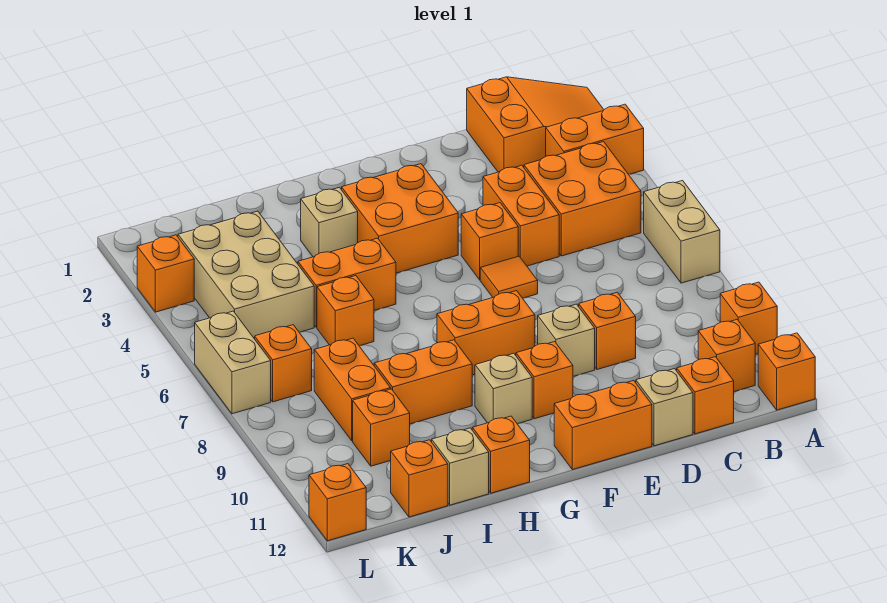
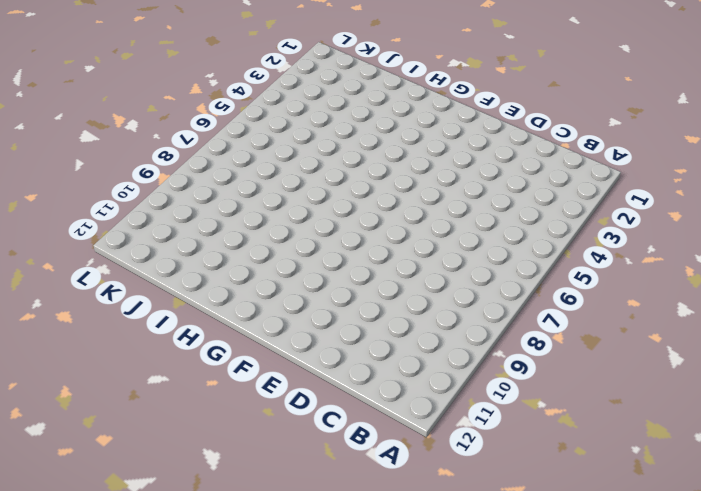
none -> orange 2x3 slope [467,77,604,172]
none -> orange 1x2 brick [546,104,644,175]
none -> tan 1x2 brick [644,181,720,283]
none -> orange 1x1 brick [720,282,777,355]

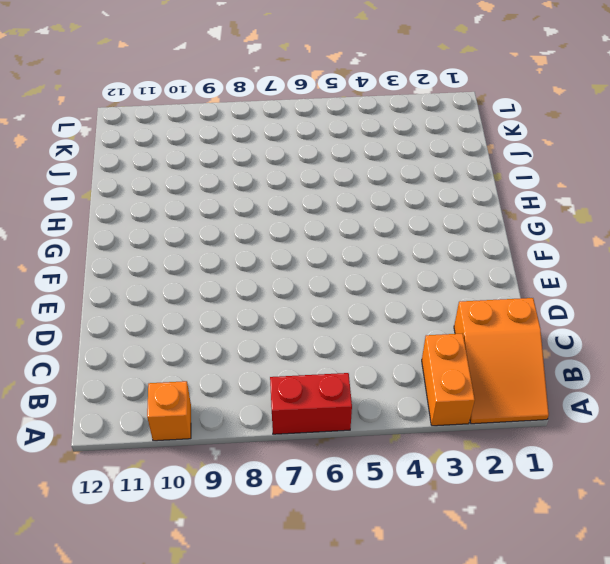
red 1x2 brick [270,373,352,434] -> tan 1x2 brick [644,181,720,283]
none -> orange 1x1 brick [758,333,815,410]
none -> orange 2x2 brick [524,142,641,256]
none -> orange 1x1 brick [698,320,755,392]
none -> orange 1x1 brick [677,357,734,434]

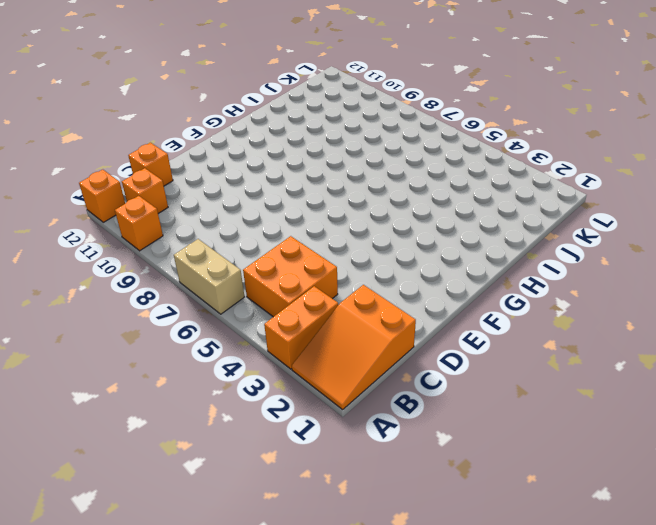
none -> orange 1x2 brick [483,165,559,266]
none -> orange 1x1 brick [579,292,636,369]
none -> tan 1x1 brick [636,369,693,446]
none -> orange 1x1 brick [461,203,518,280]

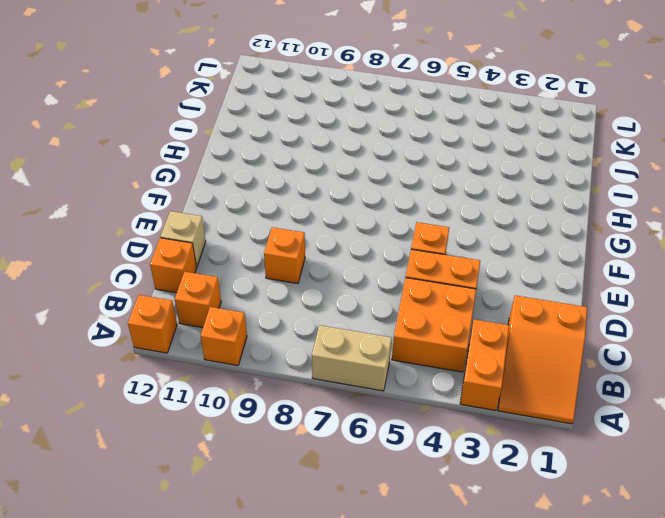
none -> orange 1x1 tile [480,256,538,298]
none -> tan 1x1 brick [538,304,595,376]
none -> orange 1x2 brick [554,381,652,470]
none -> orange 2x2 brick [342,164,458,273]

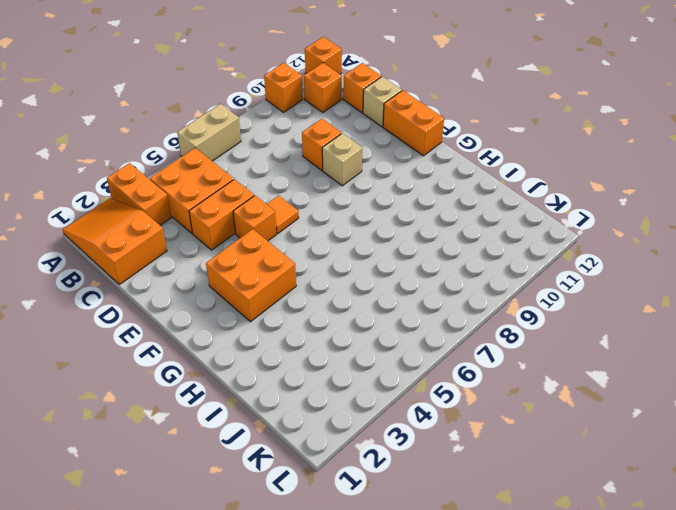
none -> orange 1x2 brick [437,291,535,375]
none -> orange 1x1 brick [516,342,573,419]
none -> tan 1x1 brick [475,353,532,424]
none -> tan 1x1 brick [301,187,358,257]

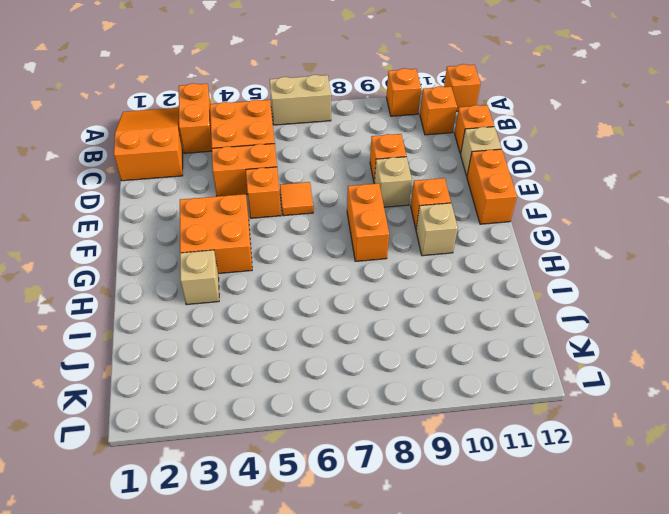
none -> orange 1x2 brick [298,238,396,327]
none -> orange 1x2 brick [374,340,472,424]
none -> orange 1x1 brick [472,416,530,493]
none -> orange 1x1 brick [317,276,374,346]

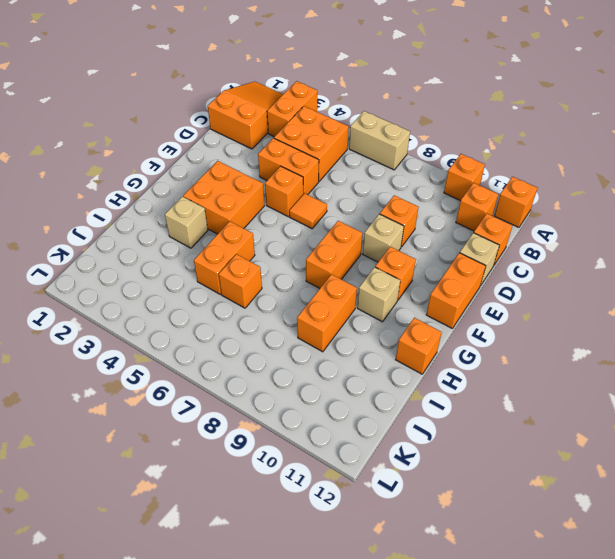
none -> tan 1x1 brick [432,428,489,505]
none -> tan 2x3 brick [178,211,314,339]
none -> orange 1x2 brick [314,338,391,441]
none -> orange 1x1 brick [353,389,410,466]

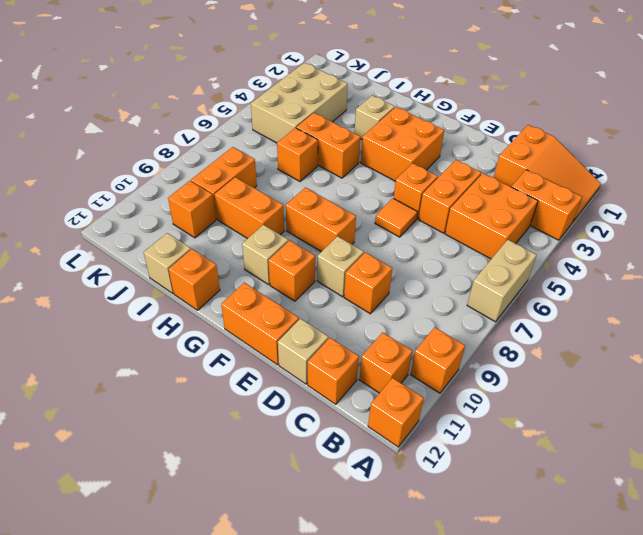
none -> orange 1x1 brick [391,440,448,517]
none -> orange 1x1 brick [255,325,312,402]
none -> orange 1x1 brick [137,235,194,312]
none -> tan 1x2 brick [195,311,271,414]

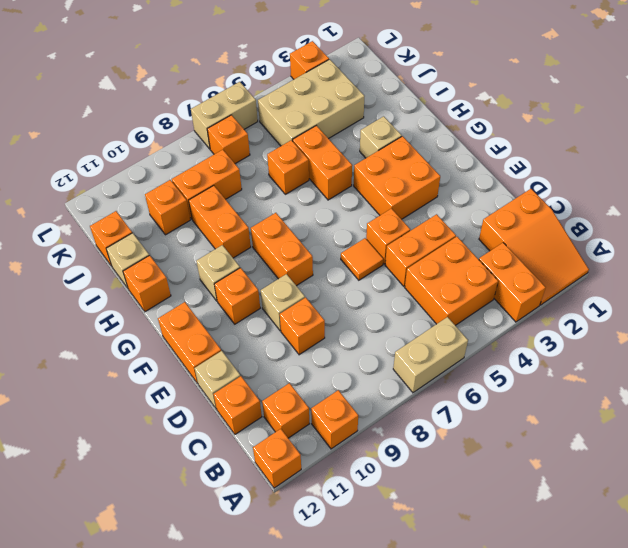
none -> orange 1x1 brick [309,464,366,541]

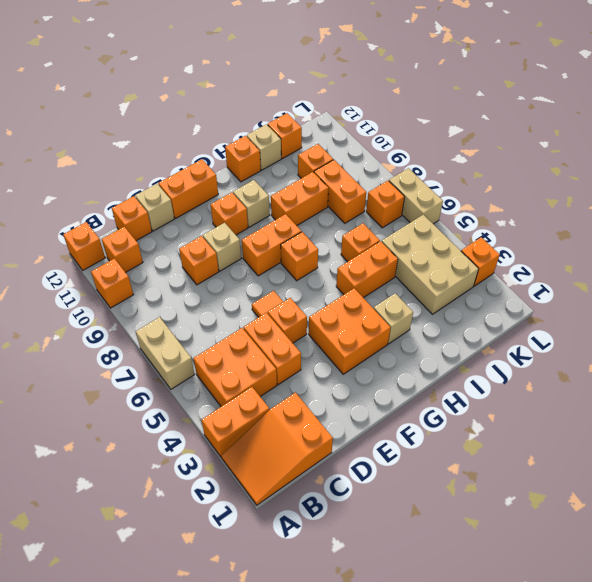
orange 1x1 brick [281,232,318,281] -> orange 1x1 brick moved to [309,464,366,541]

